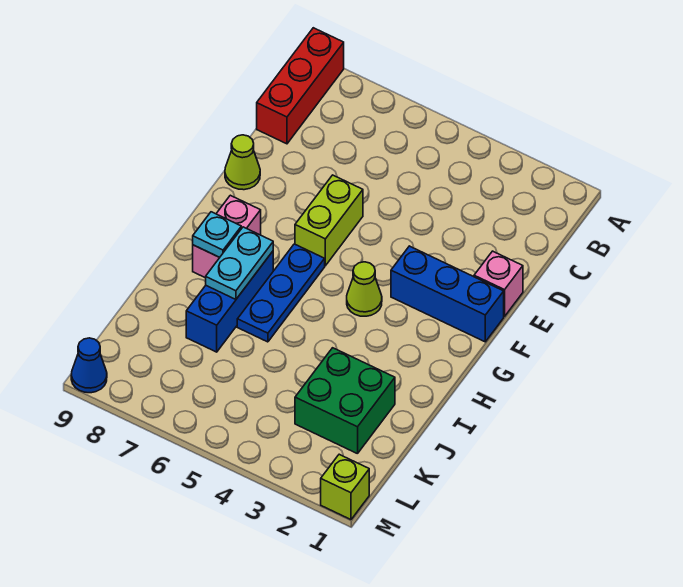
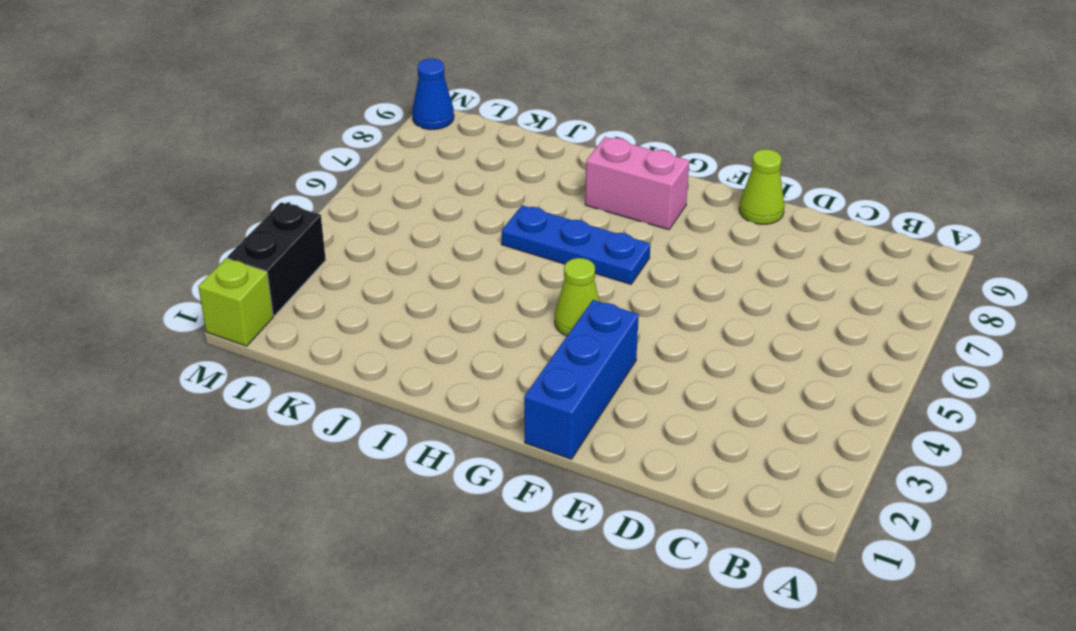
black 1x2 brick [227,202,326,316] -> none
none -> red 1x3 brick [257,28,344,144]
none -> pink 1x1 brick [474,251,523,316]
none -> lime 1x2 brick [295,175,363,266]

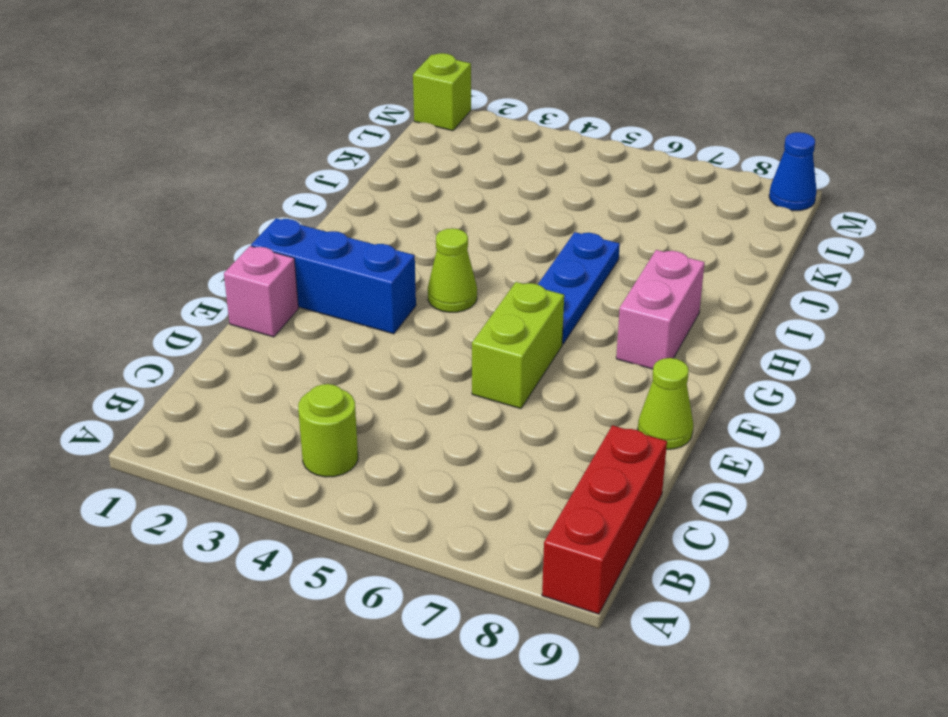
lime 1x1 round brick [298,384,358,477] -> none
none -> blue 1x3 brick [186,251,273,352]
none -> green 2x2 brick [295,348,395,454]
none -> cyan 1x2 plate [206,227,273,299]

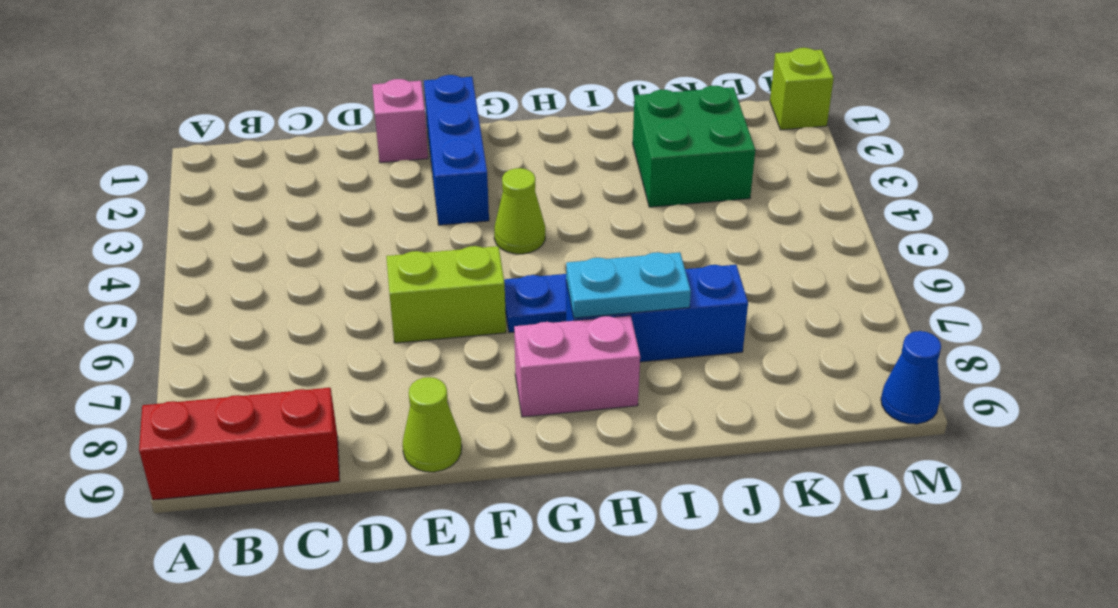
none -> cyan 1x1 plate [193,212,241,257]

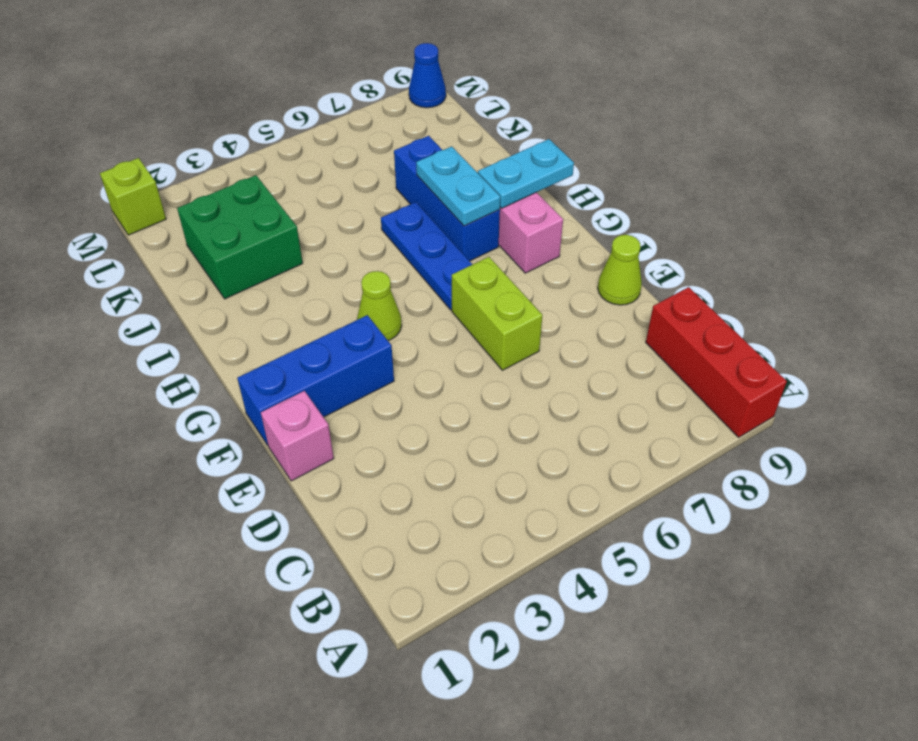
cyan 1x2 plate [478,139,574,208] -> cyan 1x1 plate [193,212,241,257]

